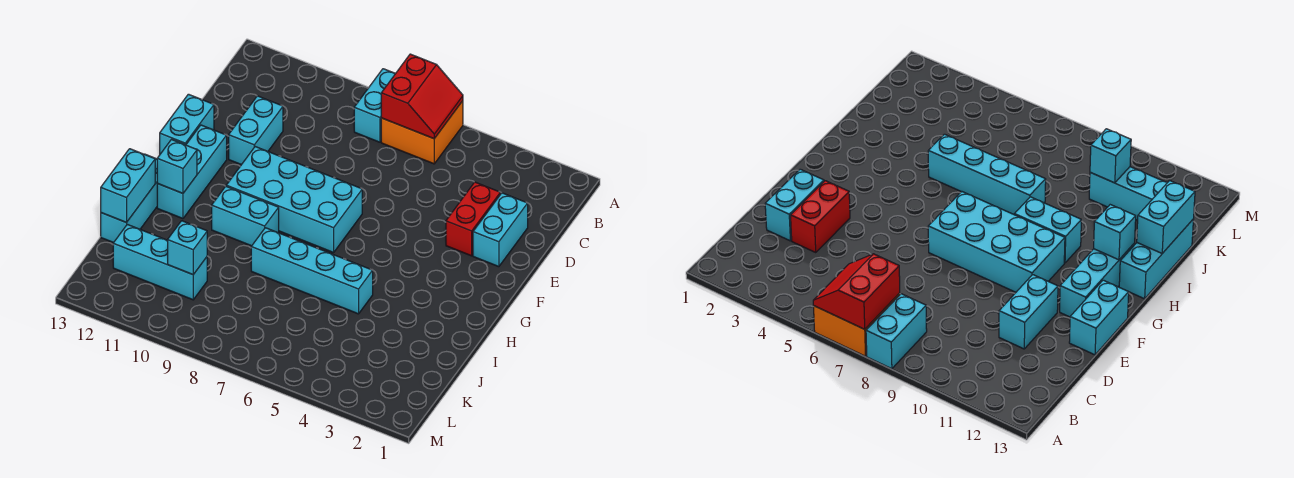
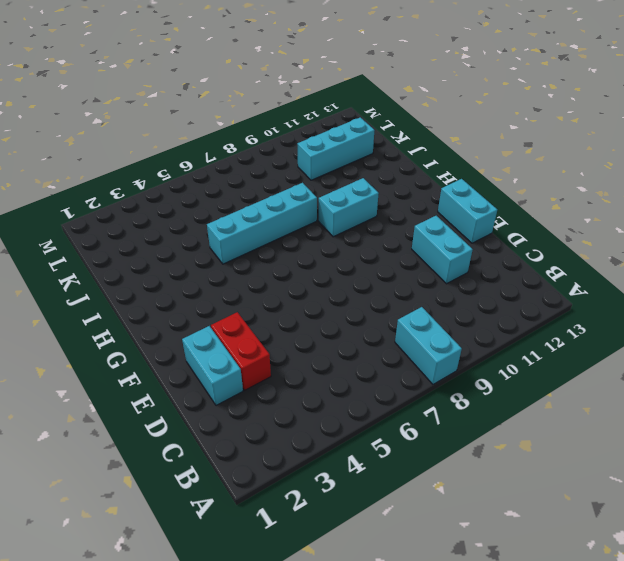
none -> orange 2x2 brick [381,101,463,164]
none -> cyan 2x4 brick [226,147,362,253]
none -> cyan 1x3 brick [157,125,227,219]

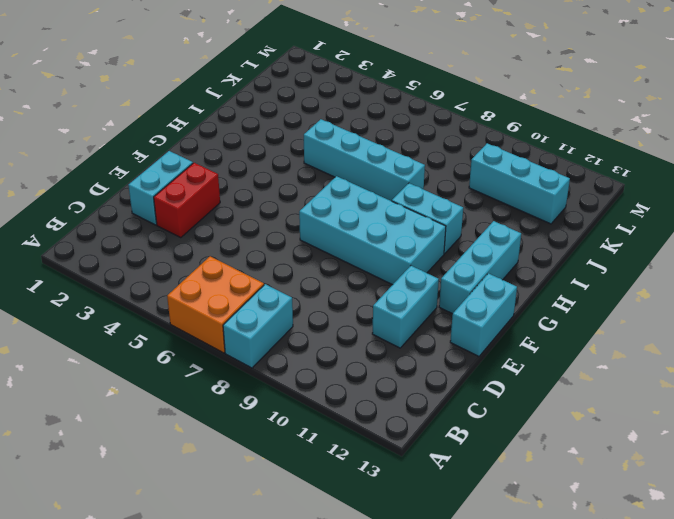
none -> cyan 1x3 brick [101,154,157,243]
none -> red 2x2 slope [381,54,463,139]
none -> cyan 1x1 brick [157,140,197,193]

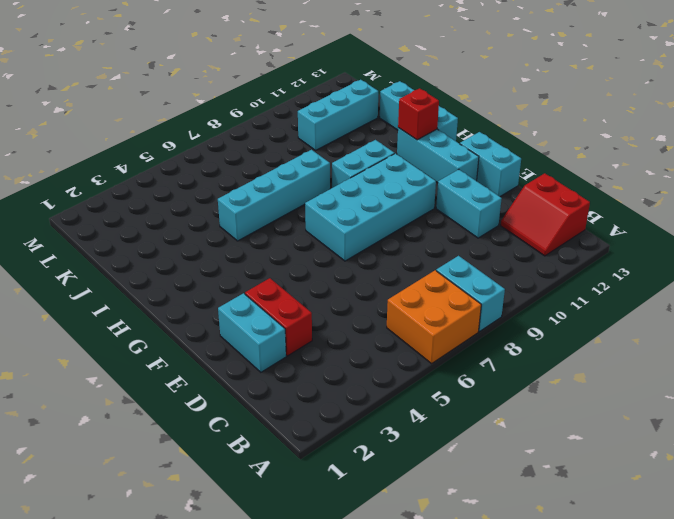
red 2x2 slope [501,173,590,256] -> red 2x2 slope moved to [381,54,463,139]
red 1x1 brick [398,88,439,140] -> cyan 1x1 brick [157,140,197,193]
none -> cyan 1x2 brick [101,149,155,223]
none -> cyan 1x1 brick [168,221,207,275]

